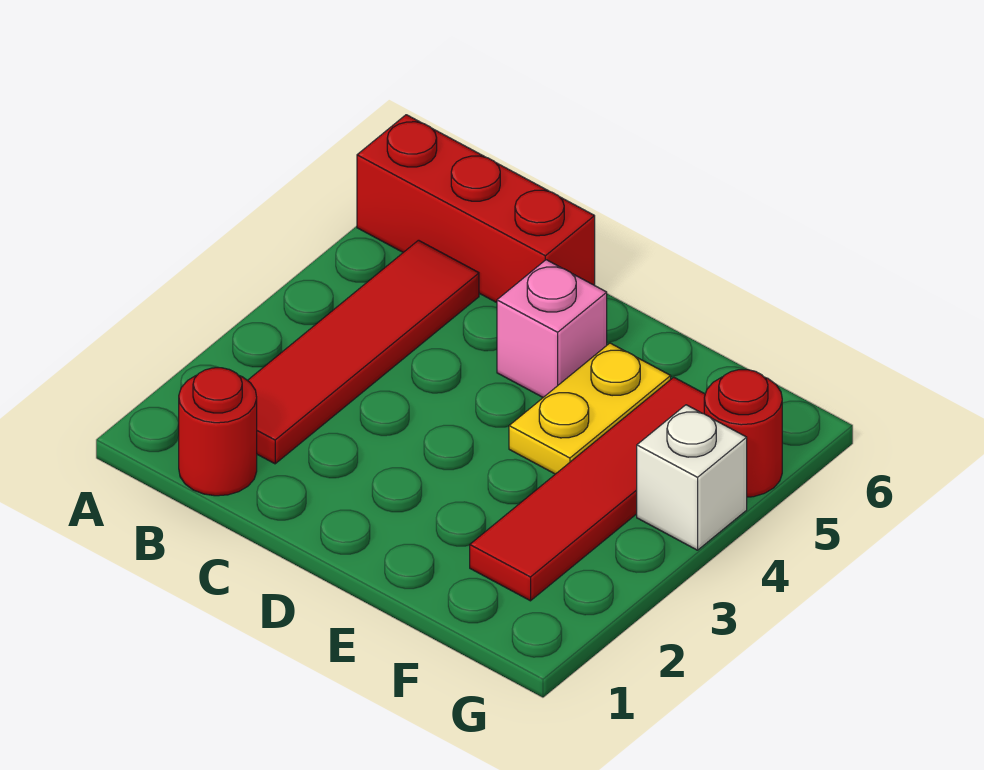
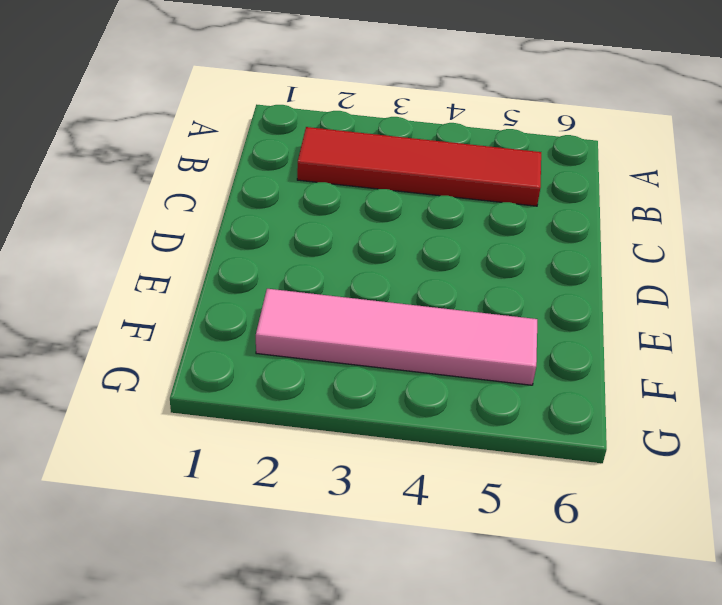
pink 1x4 tile [256,289,537,385] -> red 1x4 tile [470,377,705,601]
none -> red 1x3 brick [357,115,595,303]
none -> red 1x1 round brick [179,368,257,496]

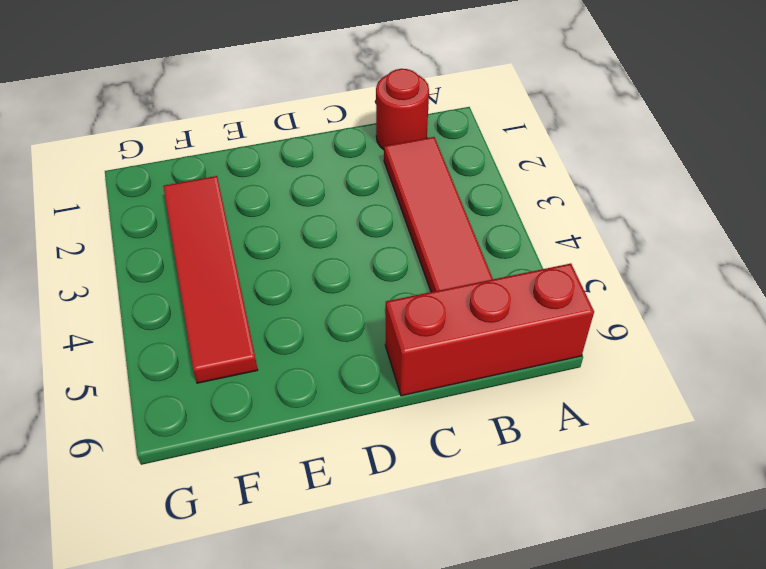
none -> pink 1x1 brick [497,260,607,397]
none -> yellow 1x2 plate [509,343,671,474]

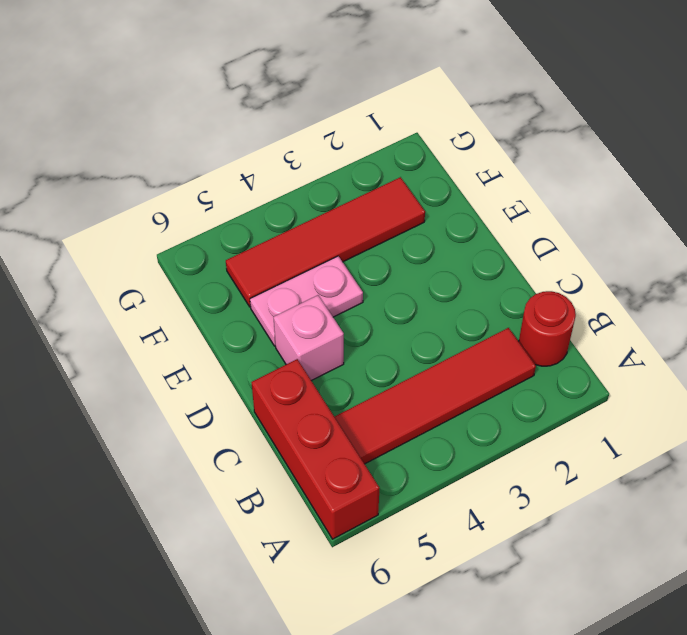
pink 1x2 plate [250,256,363,346] -> yellow 1x2 plate [509,343,671,474]
none -> white 1x1 brick [637,405,747,550]
none -> red 1x1 round brick [704,370,782,497]

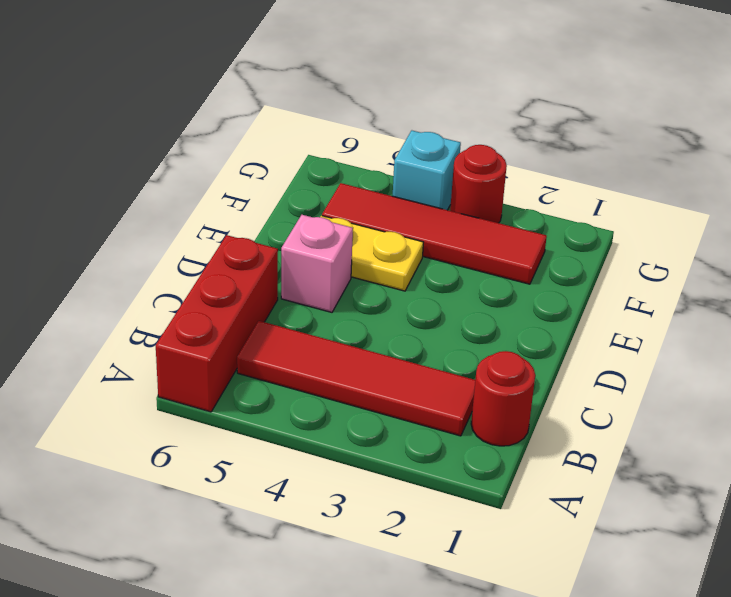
red 1x1 round brick [450,145,507,223] -> red 1x1 round brick moved to [704,370,782,497]
cyan 1x1 brick [393,131,461,210] -> white 1x1 brick [637,405,747,550]

